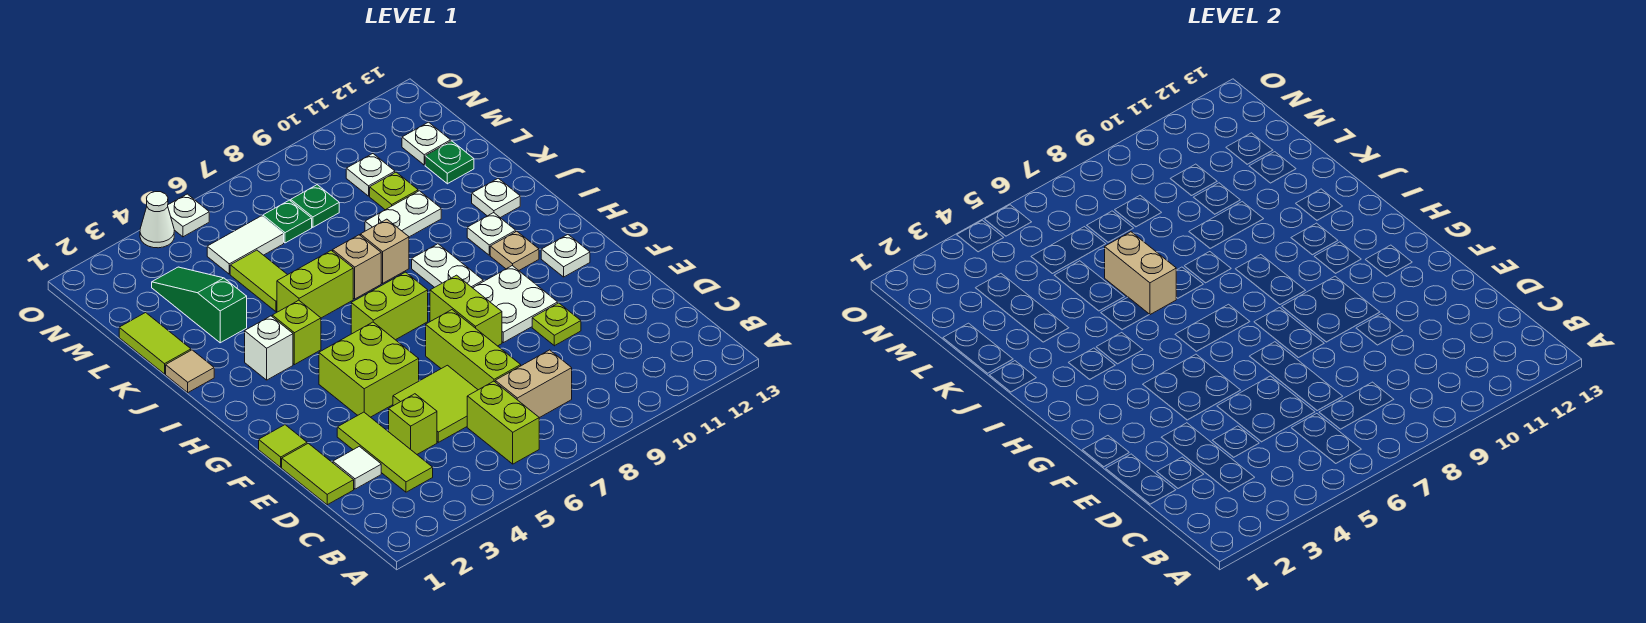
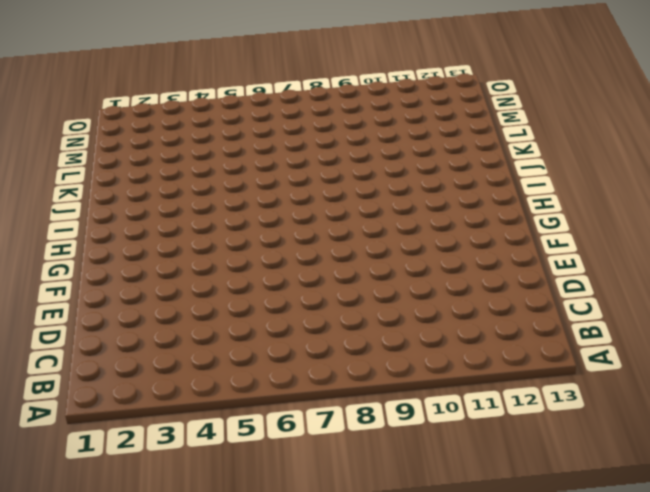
none -> lime 1x2 brick [467,381,539,464]
none -> lime 1x3 tile [337,412,433,492]
none -> tan 1x2 brick [495,350,572,418]
none -> lime 1x2 tile [282,443,354,505]

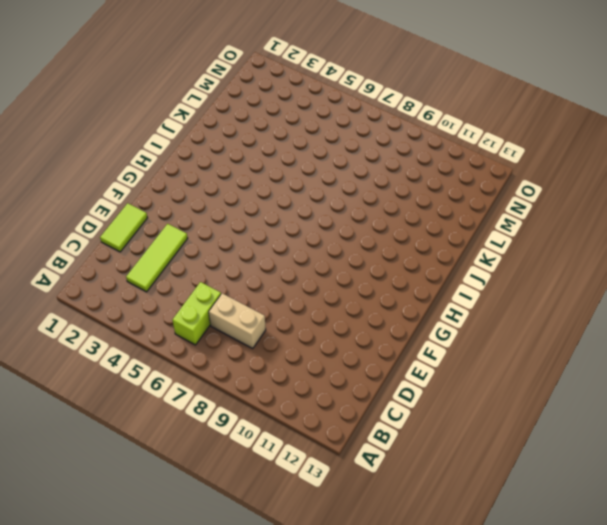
none -> white 1x1 tile [333,446,381,489]
none -> lime 1x1 brick [389,394,437,454]
none -> lime 2x2 tile [393,365,478,442]
none -> lime 1x3 brick [426,310,521,390]

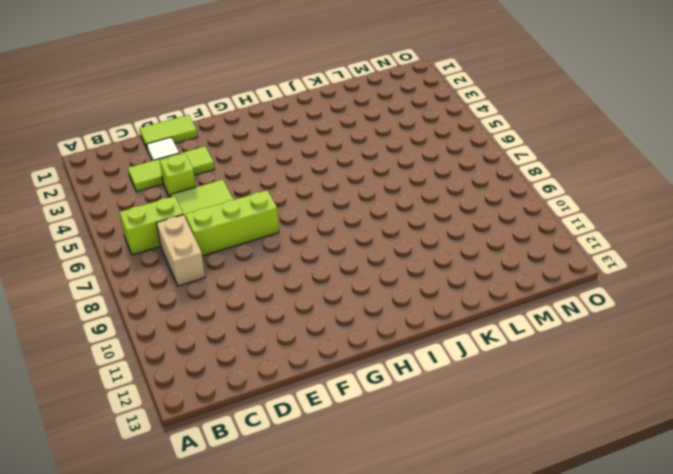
none -> lime 1x1 plate [532,303,581,346]
none -> lime 1x1 tile [259,425,307,467]
none -> lime 2x2 brick [319,322,419,417]
none -> lime 1x2 brick [430,275,502,346]

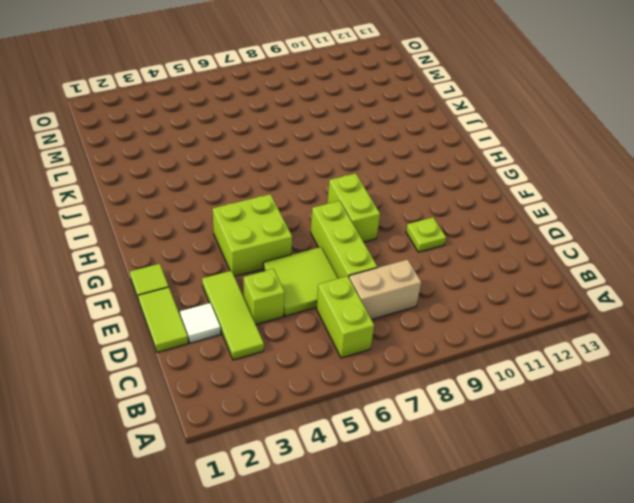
none -> white 2x2 plate [473,266,558,343]
none -> white 1x1 plate [541,235,590,277]
none -> lime 1x2 brick [351,272,428,340]
none -> white 1x2 plate [412,244,483,288]

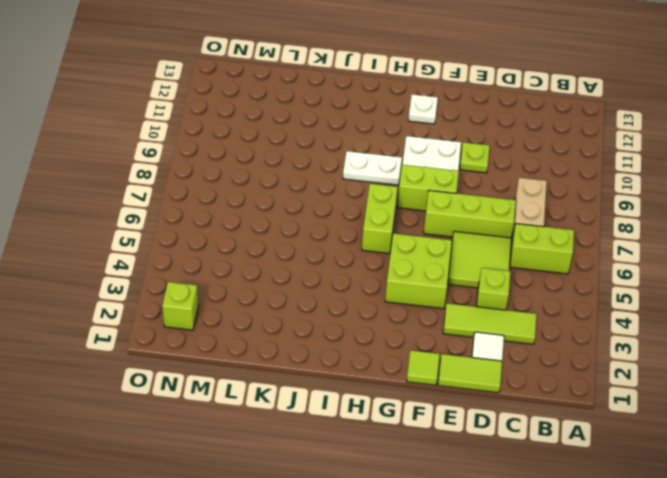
lime 1x1 brick [162,282,198,330] -> lime 1x1 brick moved to [272,300,321,365]
none -> tan 1x1 plate [490,231,539,270]
none -> white 1x1 brick [245,316,293,380]
none -> white 1x1 plate [467,213,516,255]
none -> tan 1x1 tile [166,350,214,392]

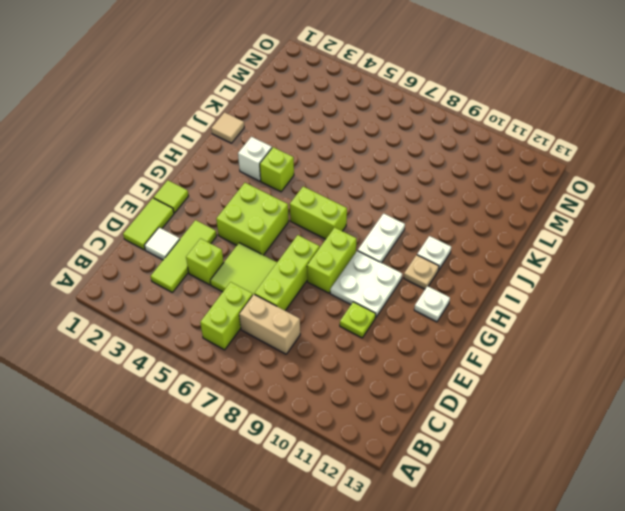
none -> lime 1x2 brick [277,250,353,318]
none -> tan 1x1 brick [333,235,381,299]
none -> tan 1x1 brick [360,219,409,283]
none -> white 1x1 plate [472,178,520,218]

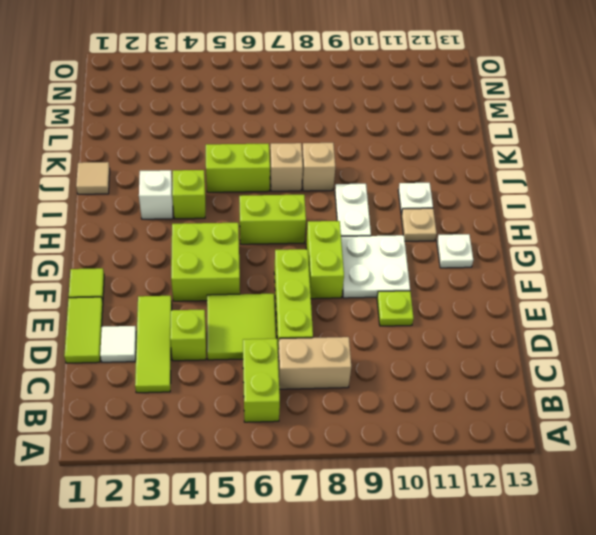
none -> white 1x1 plate [472,178,520,218]
none -> lime 1x2 tile [119,313,191,374]
none -> green 1x3 slope [152,267,247,343]
none -> lime 1x2 tile [230,250,287,311]

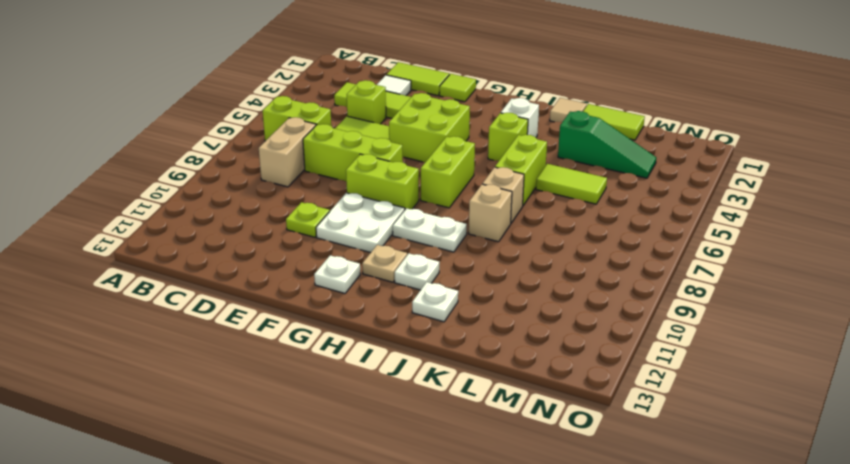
none -> white 1x2 plate [365,191,441,237]
none -> lime 1x1 plate [370,172,418,210]
none -> green 1x1 plate [425,141,474,184]
none -> white 1x2 tile [207,216,284,274]

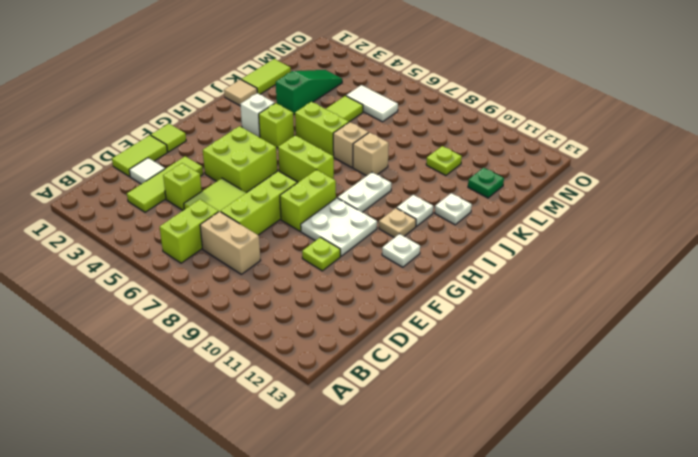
none -> white 1x2 plate [365,191,441,237]
none -> green 1x1 plate [263,200,312,243]
none -> green 1x1 plate [291,185,339,227]
none -> white 1x1 plate [346,154,395,196]

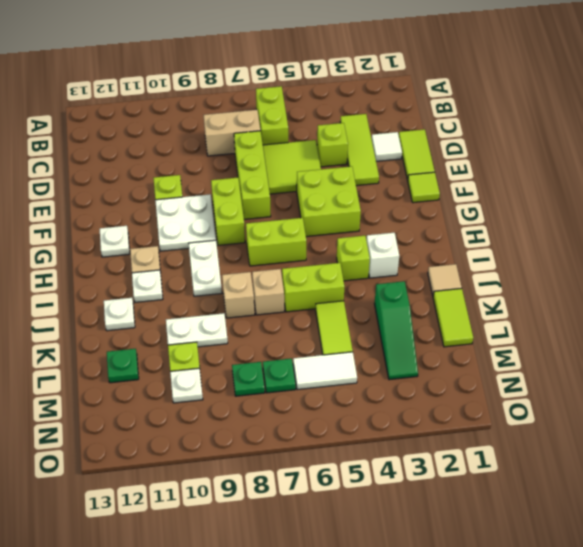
none -> white 1x1 plate [402,122,451,165]
none -> white 1x1 cone [140,192,174,248]
none -> white 1x1 plate [168,194,209,237]
none -> tan 1x2 brick [1105,232,1176,315]

